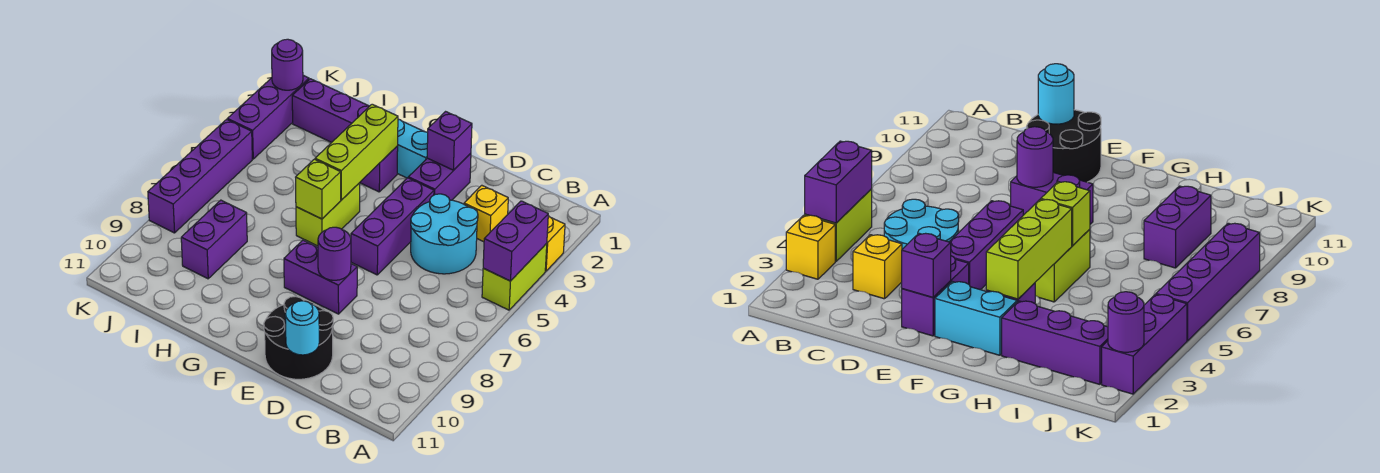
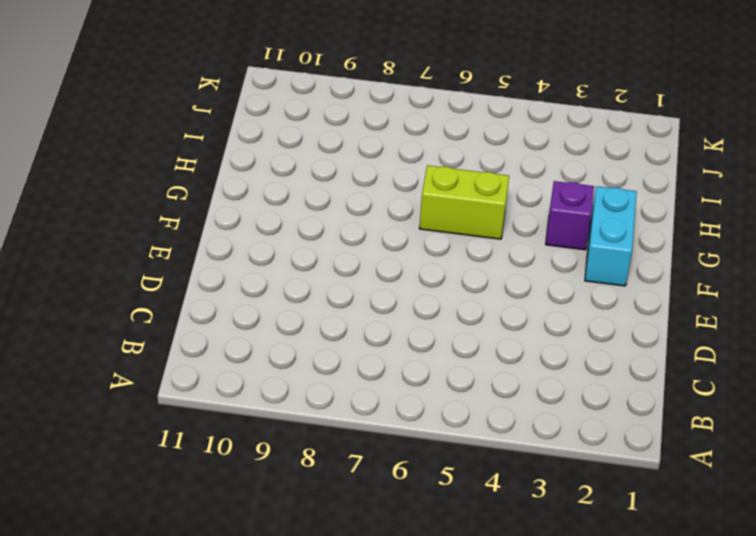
none -> yellow 1x1 brick [545,216,565,271]
none -> lime 1x2 brick [482,244,547,310]
none -> yellow 1x1 brick [464,185,508,242]

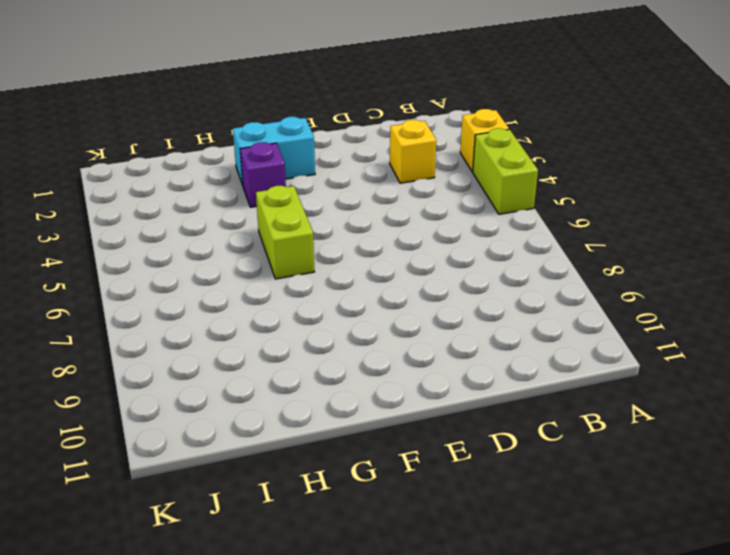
none -> cyan 2x2 round brick [411,194,478,274]
none -> black 2x2 round brick [264,296,333,379]
none -> purple 1x2 brick [408,153,471,200]

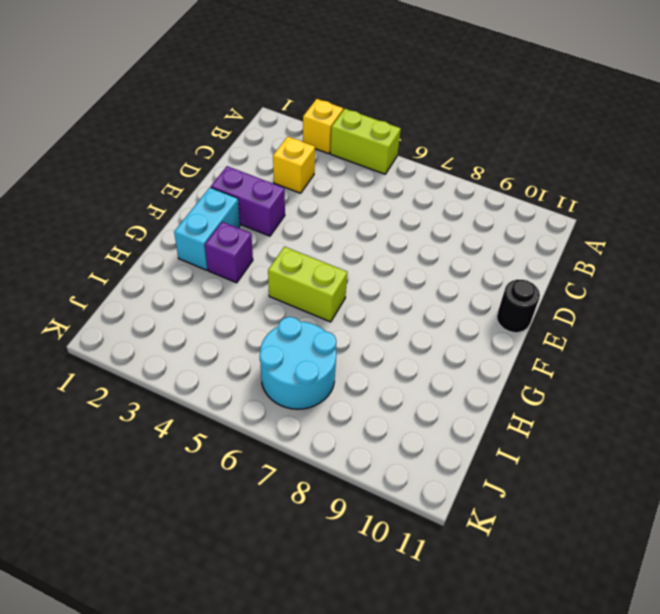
black 1x1 round brick [497,279,540,333] -> black 2x2 round brick [264,296,333,379]
cyan 2x2 round brick [260,317,336,409] -> cyan 2x2 round brick moved to [411,194,478,274]
none -> purple 1x3 brick [351,178,434,275]
none -> purple 1x2 brick [284,240,357,314]
none -> purple 1x3 brick [292,79,369,142]

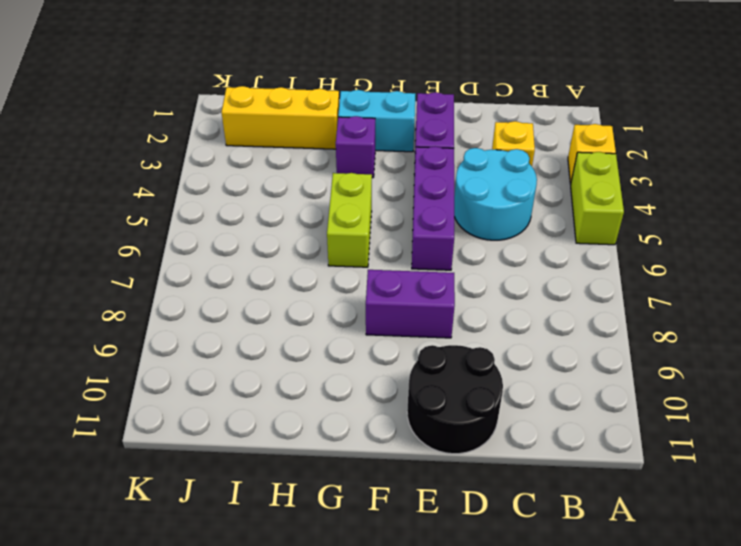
yellow 1x3 brick [222,86,339,149] -> purple 1x3 brick [292,79,369,142]
none -> purple 1x2 brick [181,200,247,279]
none -> purple 1x3 brick [227,75,309,159]
none -> purple 1x4 brick [148,119,252,233]

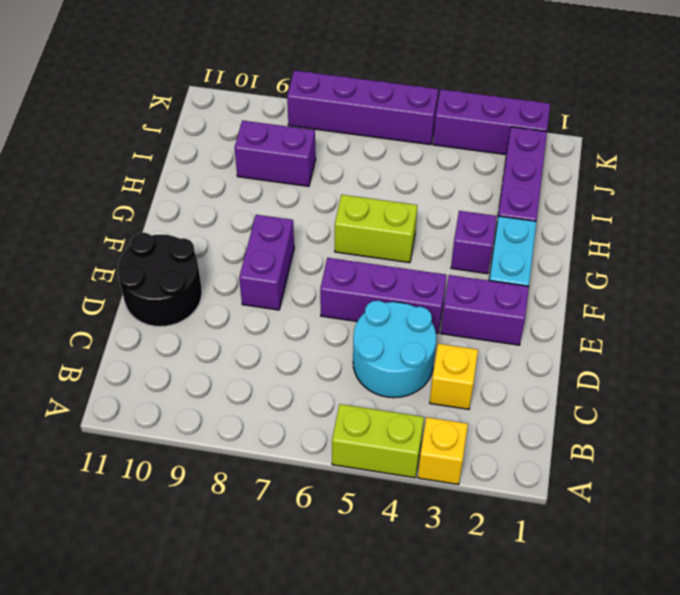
none -> purple 1x2 brick [483,201,548,281]
none -> cyan 1x1 round brick [285,301,319,355]
none -> purple 1x1 brick [427,112,472,170]

